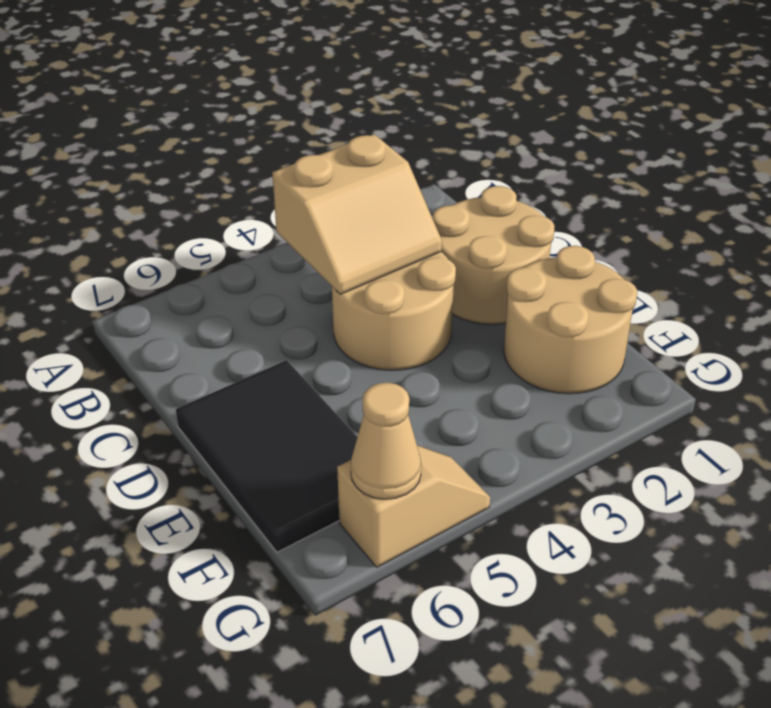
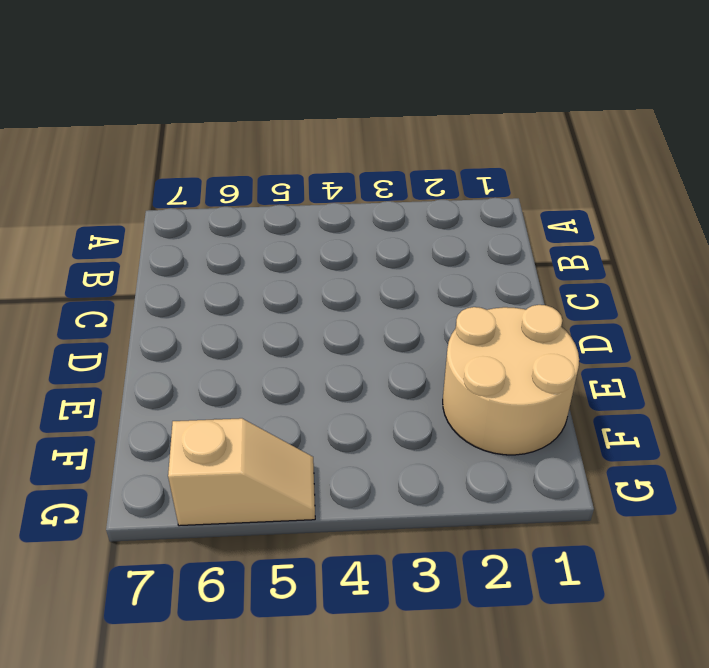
none -> tan 2x2 round brick [433,186,554,324]
none -> tan 2x2 round brick [332,252,456,370]

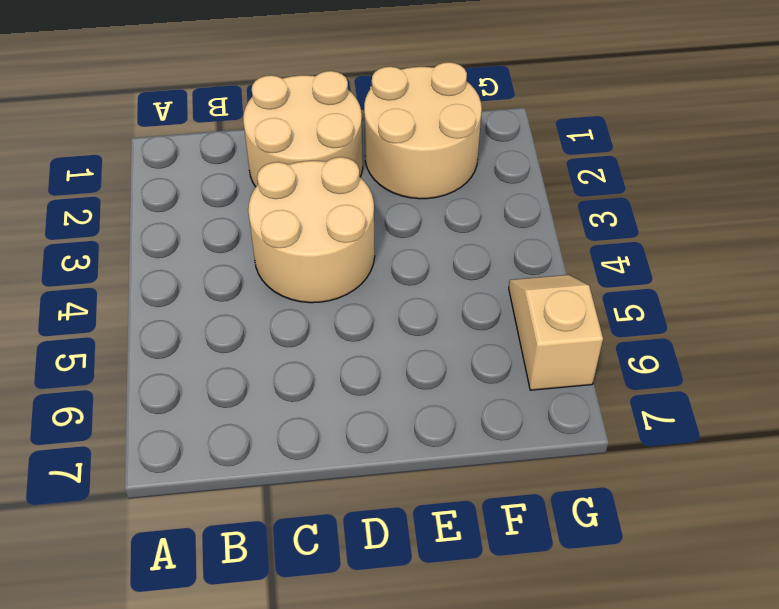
none -> black 2x3 tile [176,360,357,552]
none -> tan 2x2 slope [272,134,442,294]

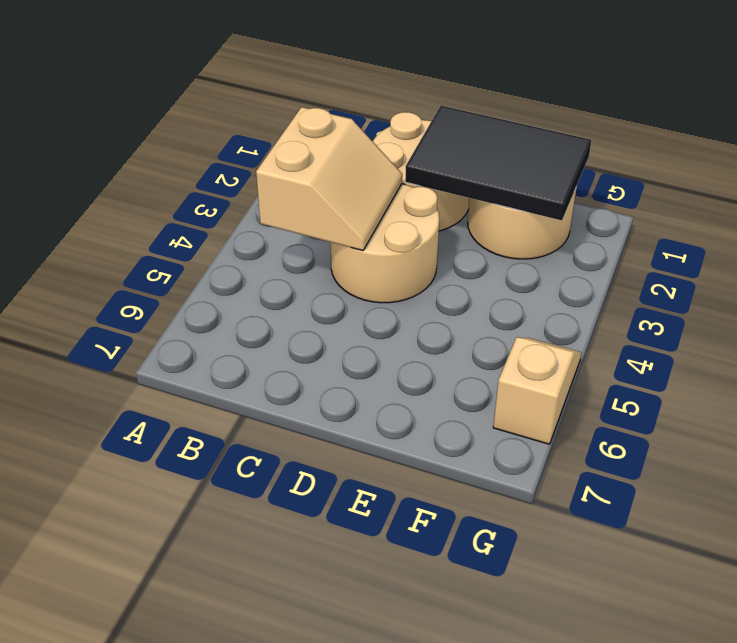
black 2x3 tile [405,106,592,220] -> black 2x3 tile moved to [176,360,357,552]
none -> tan 1x1 cone [351,383,421,499]

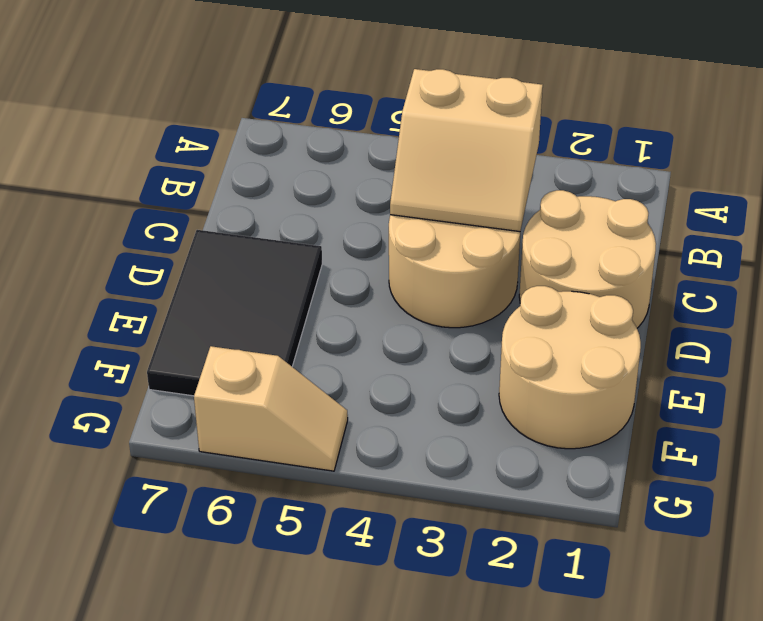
none -> tan 1x1 cone [351,383,421,499]

